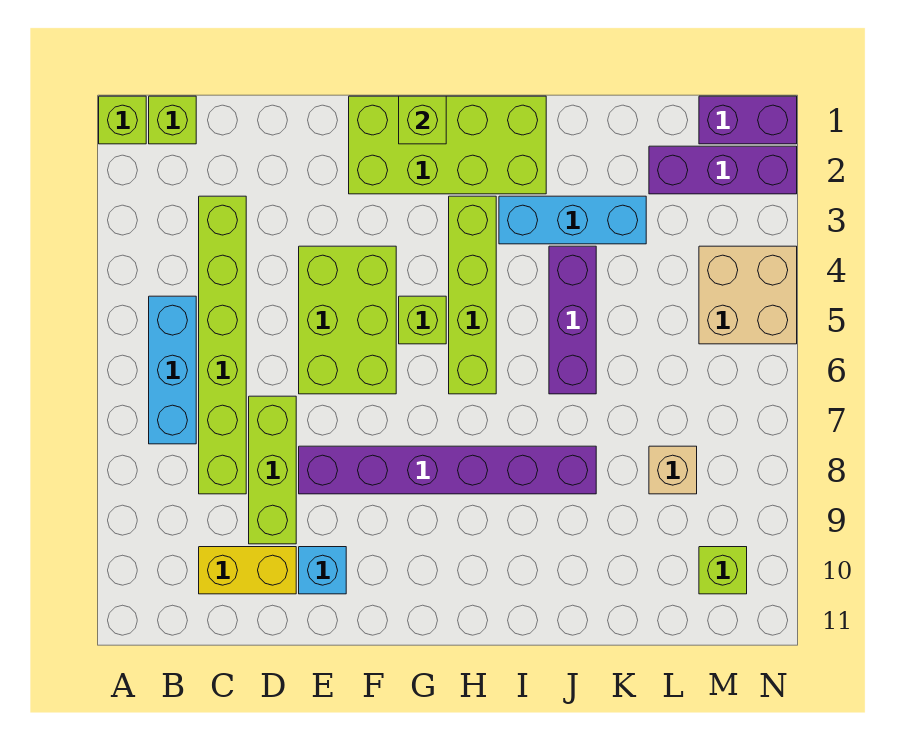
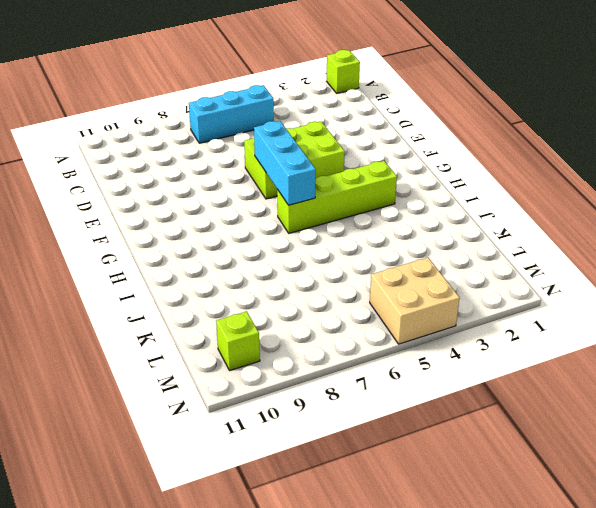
cyan 1x3 brick [254,121,316,205] -> cyan 1x3 brick moved to [499,196,646,244]
none -> lime 1x1 brick [149,96,196,144]
none -> lime 1x6 brick [199,196,246,494]
none -> yellow 1x2 brick [199,547,296,594]

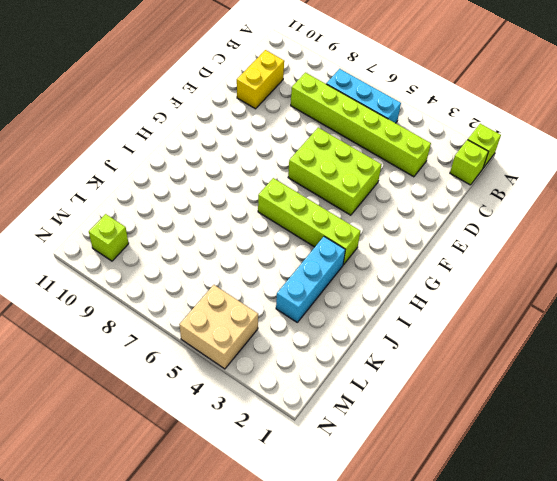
none -> lime 1x3 brick [249,396,296,544]
none -> purple 1x6 brick [299,446,596,494]
none -> cyan 1x1 brick [299,547,346,594]

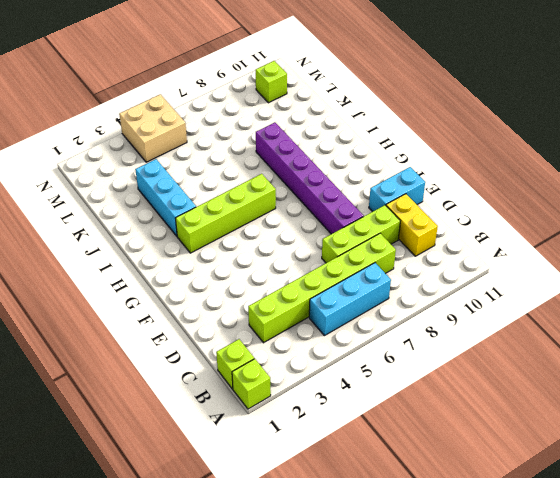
cyan 1x2 brick [369,167,425,212] -> cyan 1x1 brick [299,547,346,594]
none -> lime 2x3 brick [299,246,396,394]
none -> lime 2x4 brick [349,96,546,194]
none -> lime 1x1 brick [399,296,446,344]

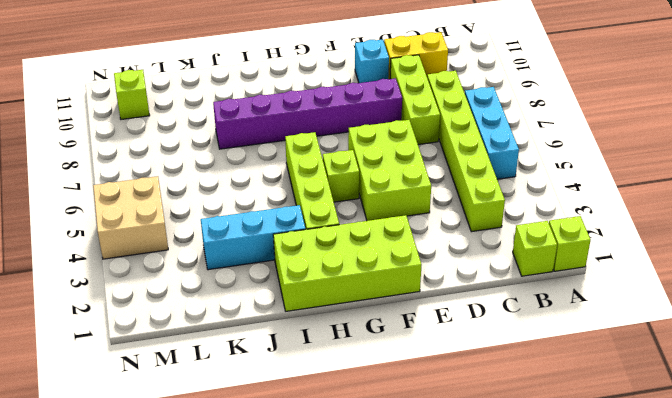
none -> purple 1x3 brick [549,246,596,394]
none -> purple 1x3 brick [649,146,797,194]
none -> tan 1x1 brick [649,446,697,494]

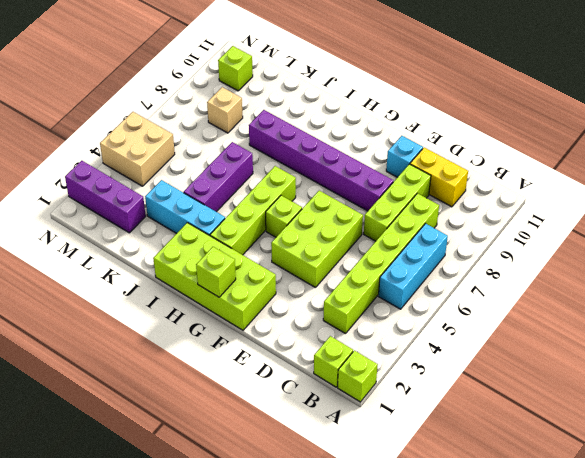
none -> purple 1x2 brick [699,96,797,144]

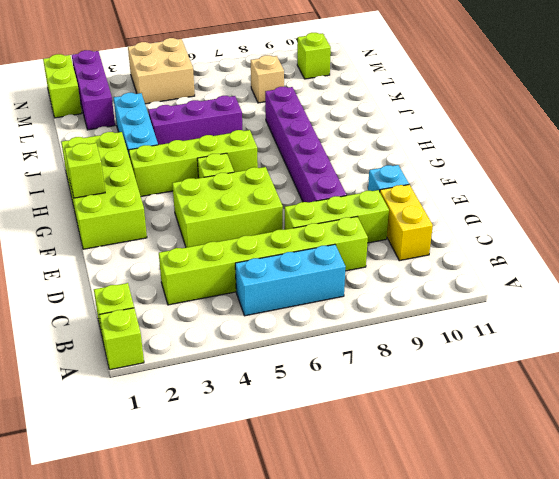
lime 1x2 brick [43,54,82,118] -> purple 1x2 brick [699,96,797,144]

